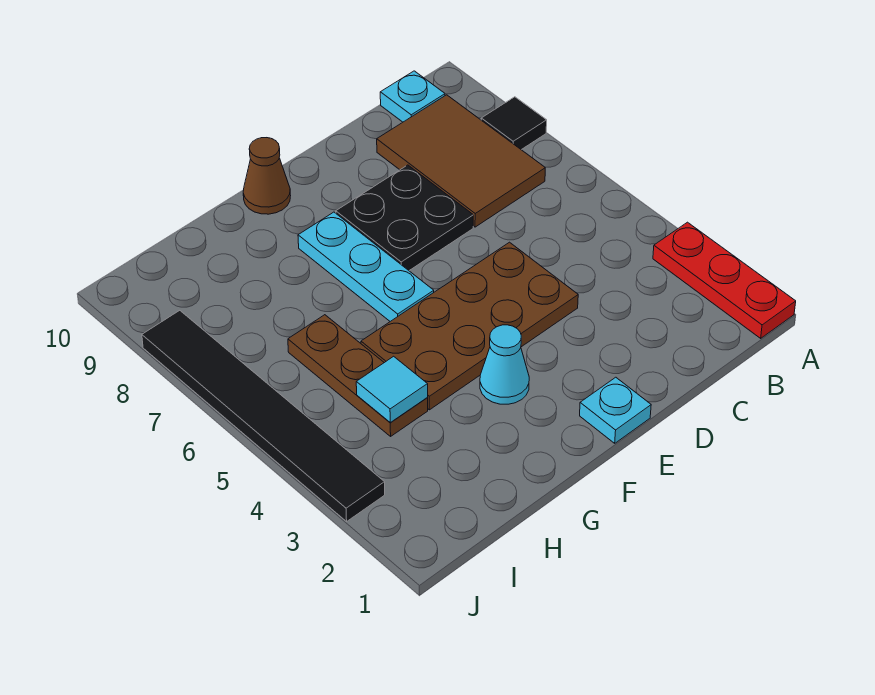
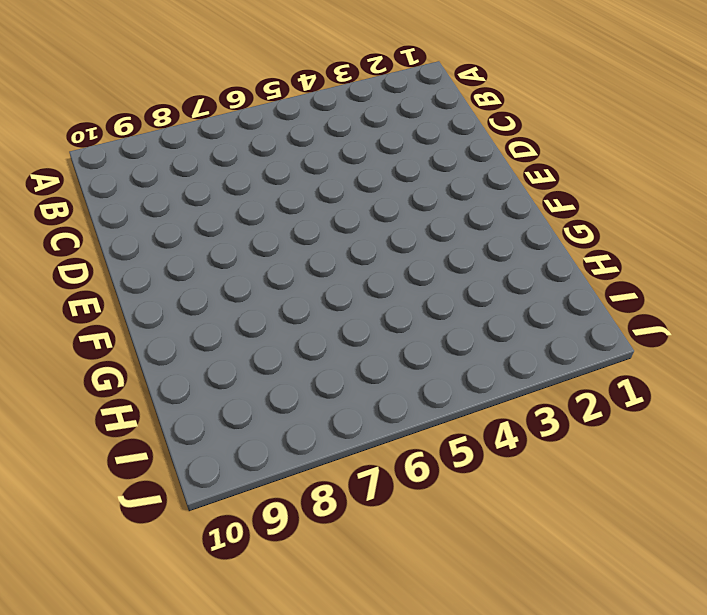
none -> red 1x3 plate [653,222,796,338]
none -> black 1x1 tile [481,97,547,150]
none -> brown 2x3 tile [377,95,545,227]

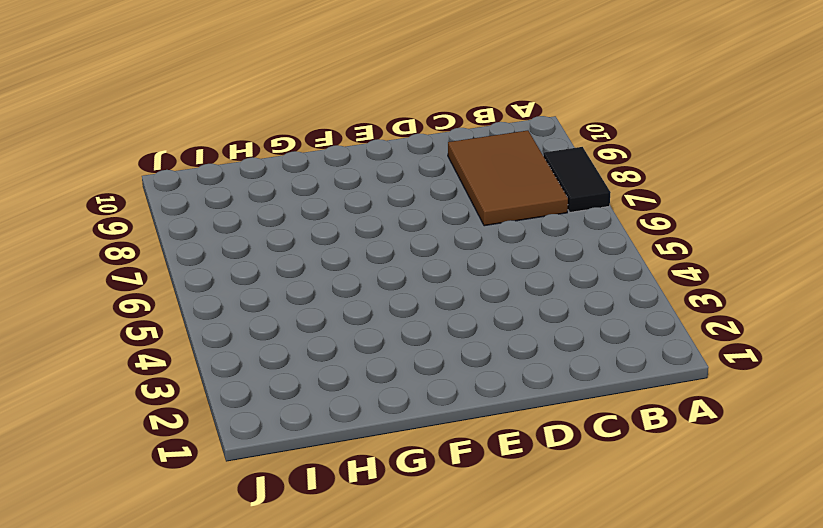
black 1x2 tile [543,147,611,212] -> black 1x1 tile [481,97,547,150]
none -> red 1x3 plate [653,222,796,338]
none -> cyan 1x1 plate [380,71,445,122]
none -> brown 2x4 plate [361,242,578,410]

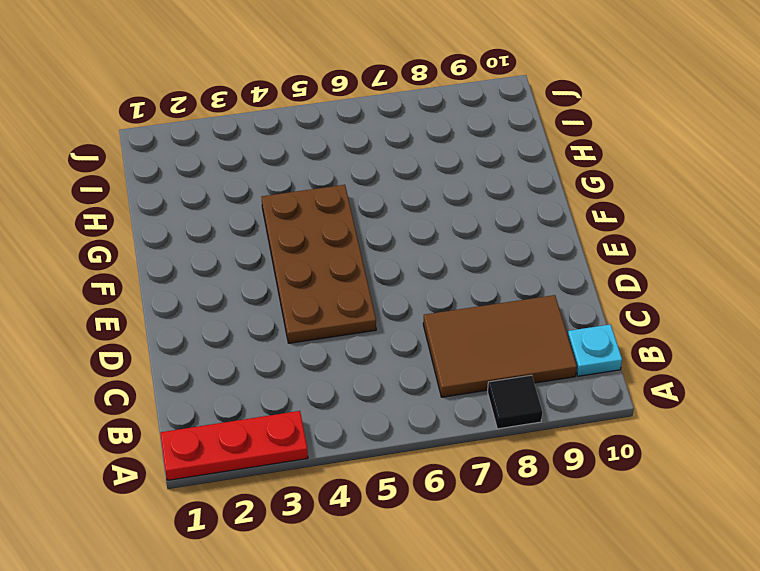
none -> black 2x2 plate [336,165,473,270]
none -> cyan 1x1 plate [580,377,651,443]
none -> cyan 1x1 cone [480,325,529,404]

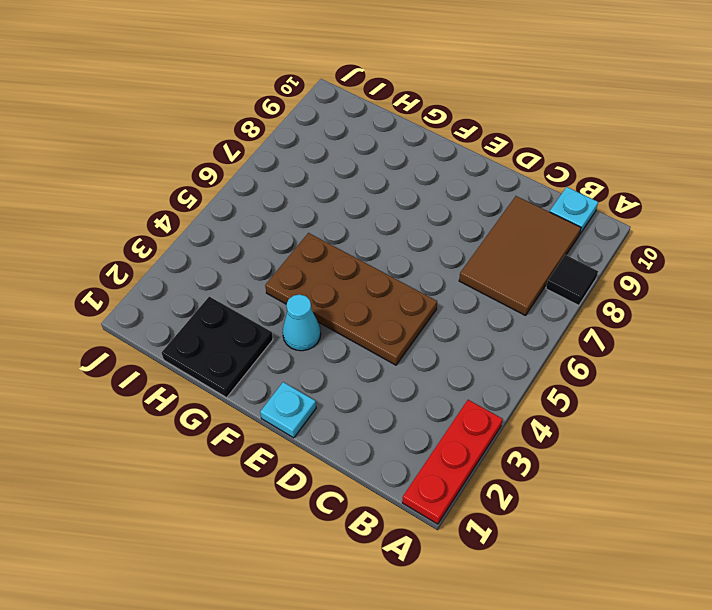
black 2x2 plate [162,297,273,398] -> black 2x2 plate moved to [336,165,473,270]
none -> cyan 1x3 plate [298,212,434,321]
none -> brown 1x1 cone [243,138,291,214]
none -> brown 1x3 plate [288,315,428,436]

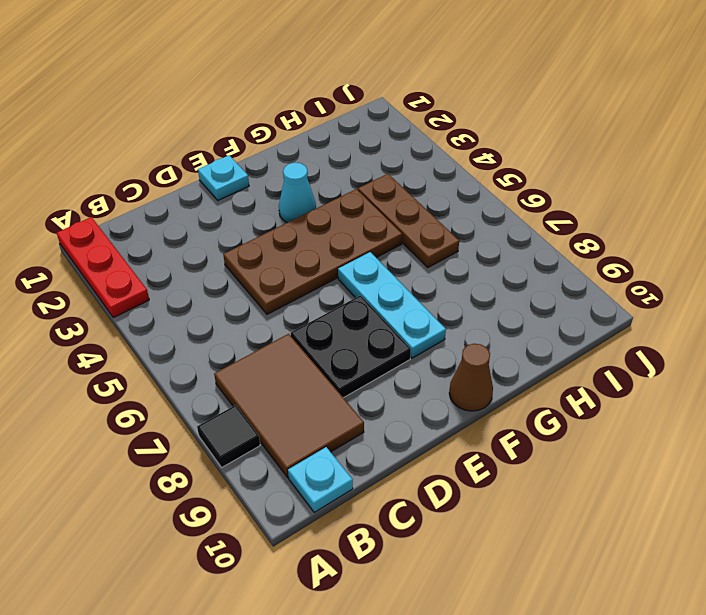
none -> black 1x6 tile [142,310,385,521]
none -> cyan 1x1 tile [356,356,428,422]

